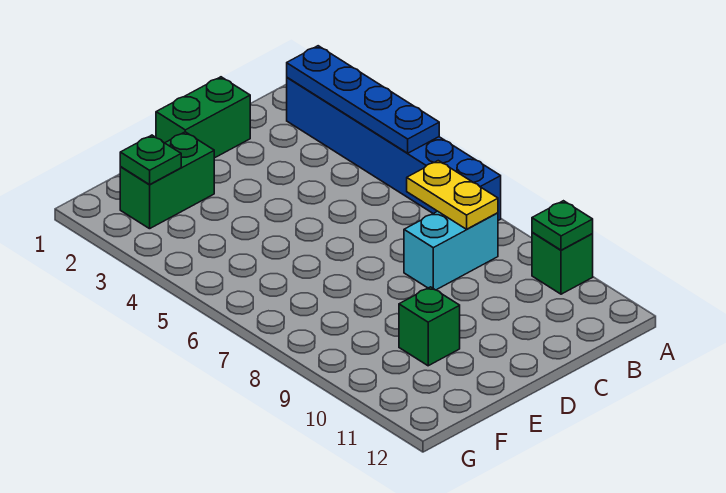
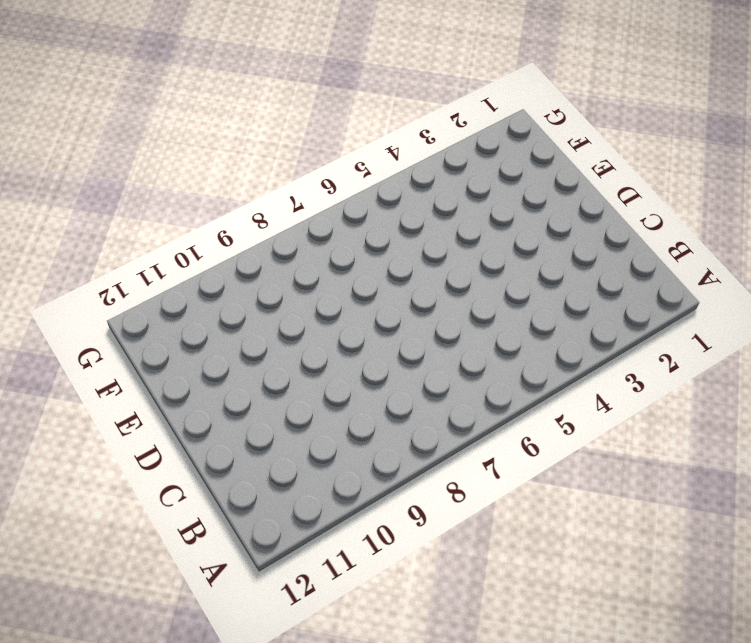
none -> blue 1x6 brick [287,78,501,220]
none -> green 1x1 brick [532,232,593,294]

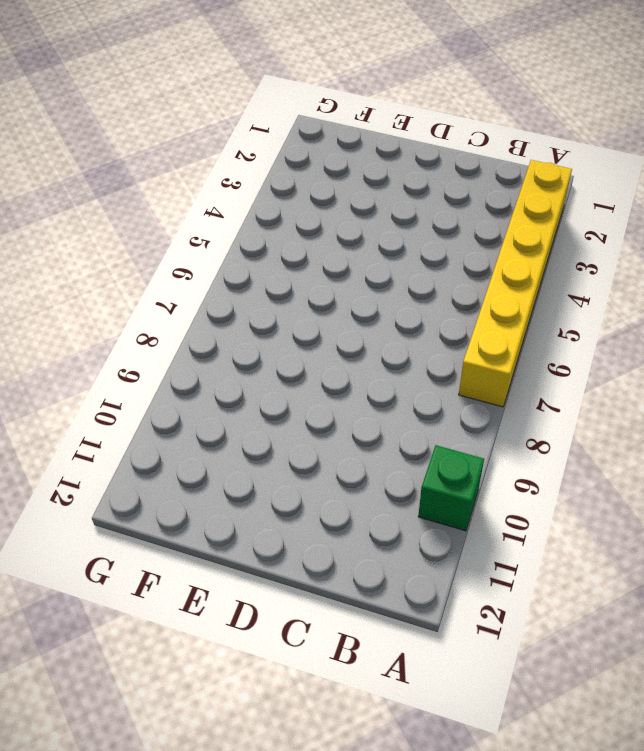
yellow 1x6 brick [459,160,572,407] -> blue 1x6 brick [287,78,501,220]
none -> cyan 1x2 brick [404,211,498,290]
none -> green 1x2 brick [156,77,250,158]

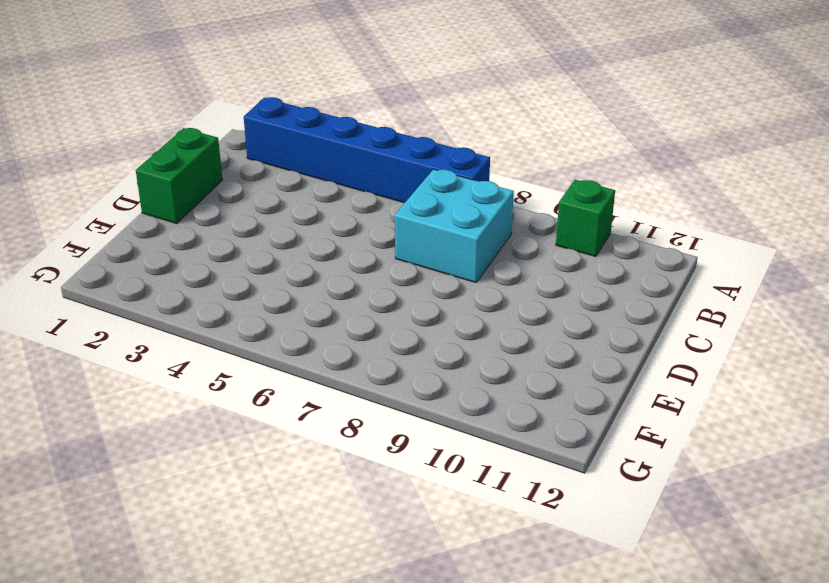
cyan 2x2 brick [395,169,514,283] -> cyan 1x2 brick [404,211,498,290]
none -> green 1x2 brick [120,132,214,229]
none -> green 1x1 brick [399,287,460,366]

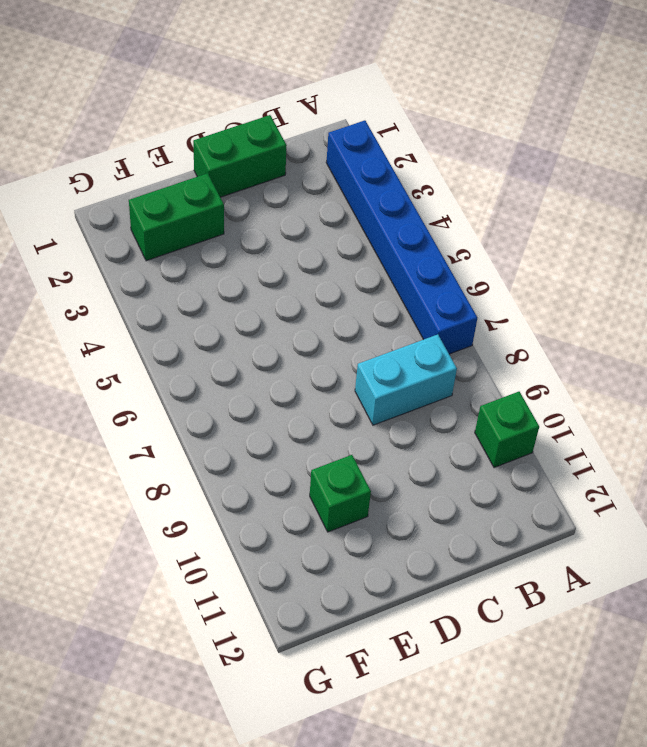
none -> blue 1x4 plate [287,46,439,153]
none -> green 1x1 plate [532,201,593,250]

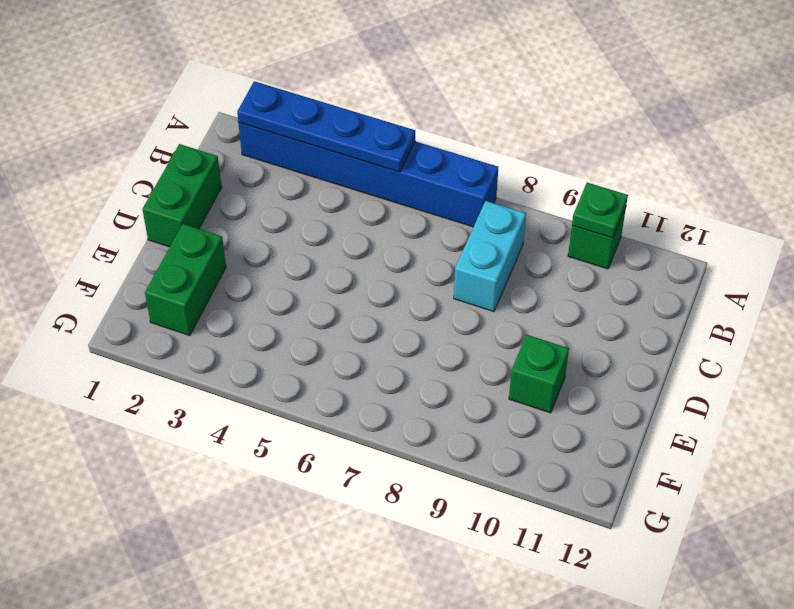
none -> yellow 1x2 plate [407,161,498,229]
none -> green 1x1 plate [120,135,181,185]

